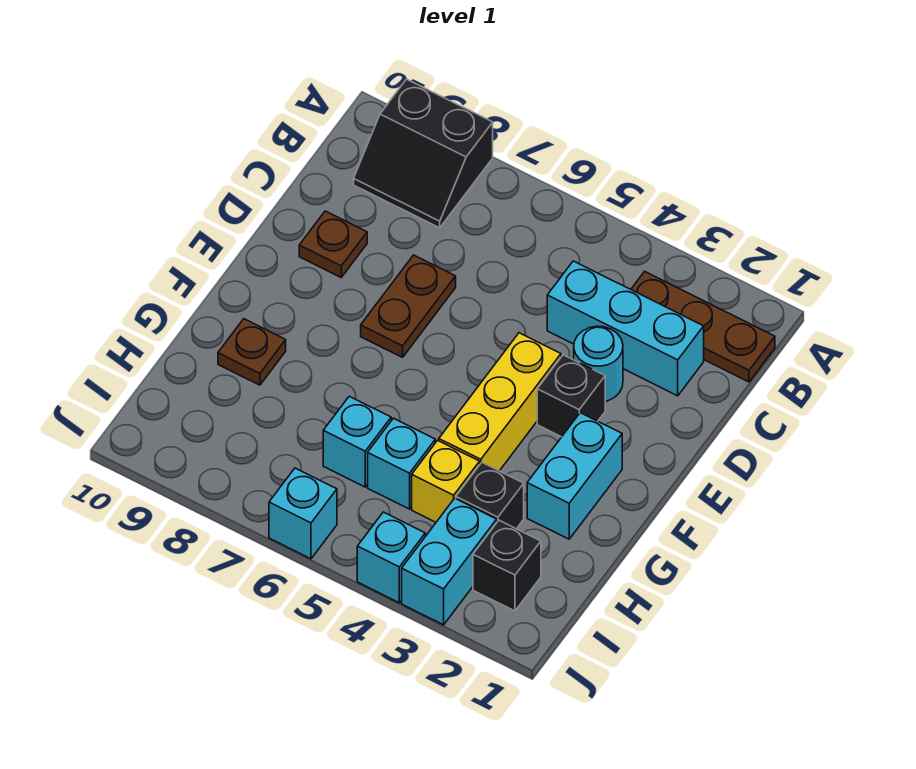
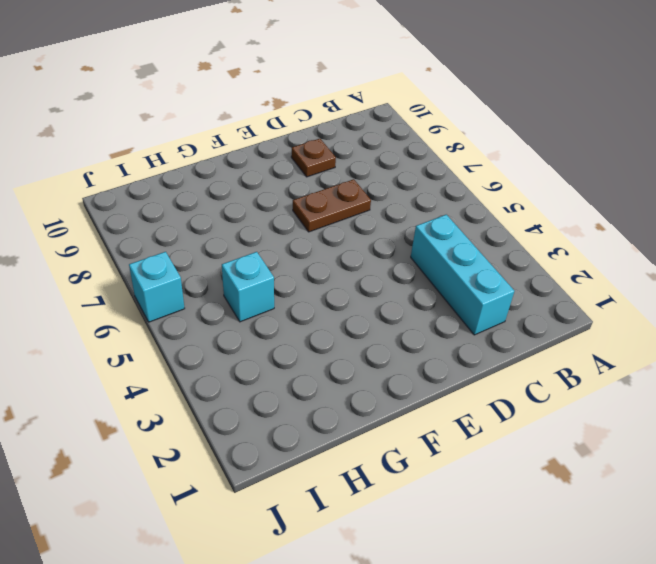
none -> black 2x2 slope [354,79,493,228]
none -> brown 1x3 plate [631,271,775,382]
none -> cyan 1x1 round brick [574,326,623,401]

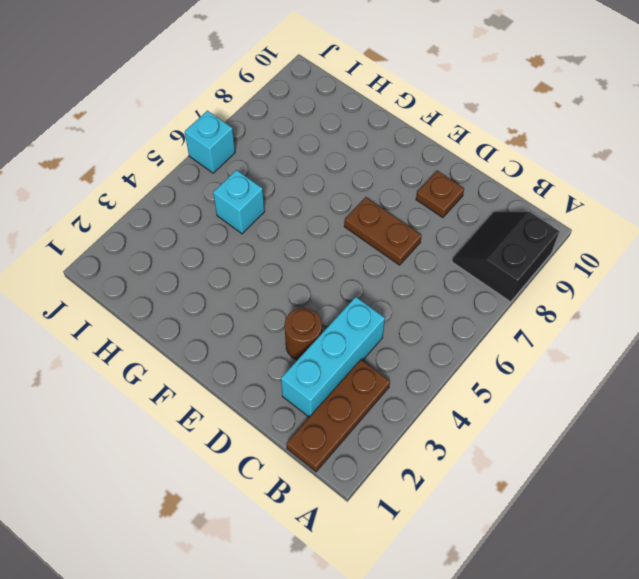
brown 1x1 round brick [284,308,322,360] -> cyan 1x1 round brick [574,326,623,401]
none -> black 1x1 brick [537,355,605,437]
none -> yellow 1x3 brick [439,333,561,471]
none -> cyan 1x2 brick [527,413,622,539]

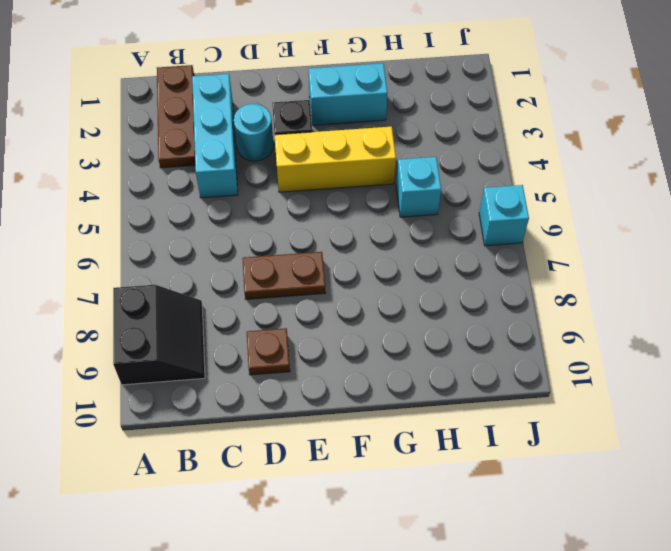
none -> brown 1x1 plate [218,319,286,385]
none -> black 1x1 brick [456,463,524,529]
none -> yellow 1x1 brick [412,440,480,522]

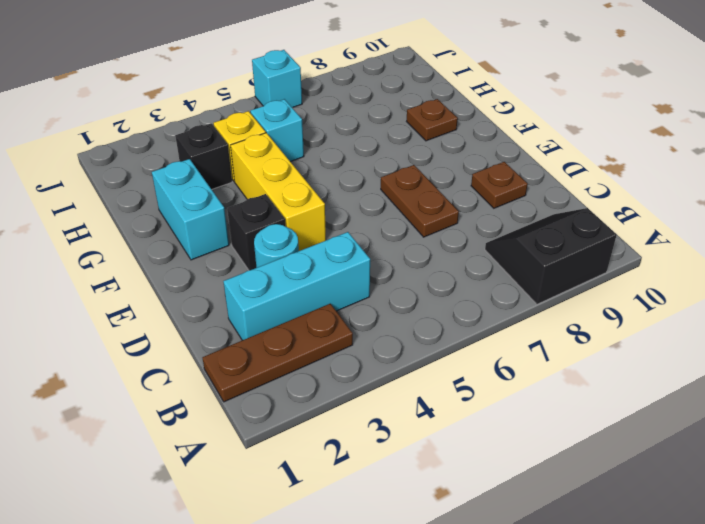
none -> cyan 1x1 brick [323,396,391,487]
none -> black 1x1 brick [473,520,541,611]
none -> cyan 1x2 brick [402,498,497,625]

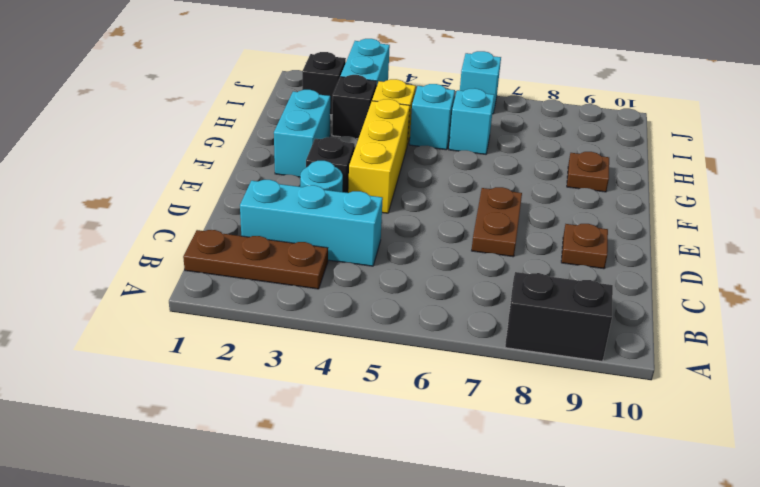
none -> cyan 1x1 brick [357,512,425,603]

